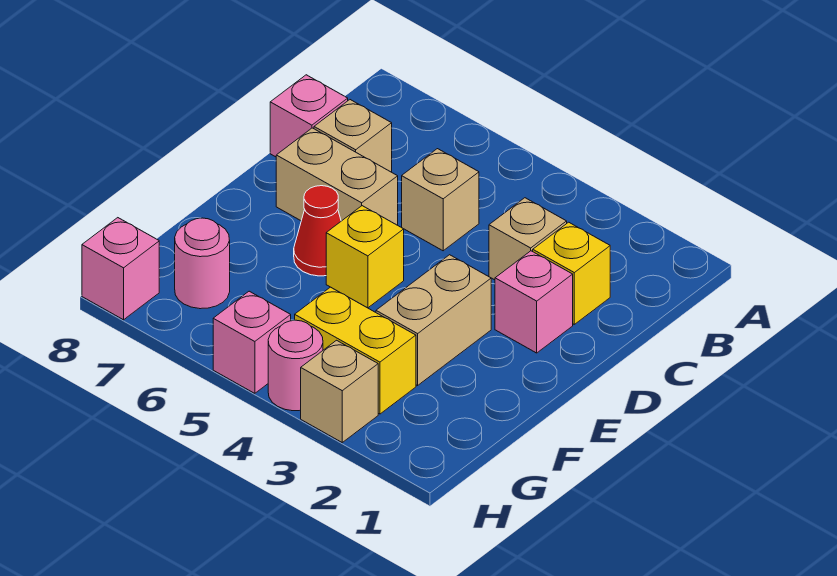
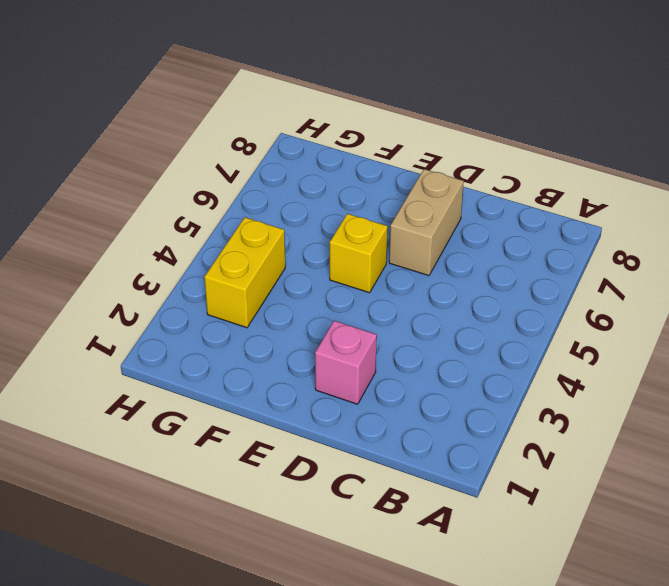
none -> yellow 1x1 brick [533,222,610,324]
none -> tan 1x1 brick [489,198,567,280]
none -> tan 1x1 brick [402,149,479,251]

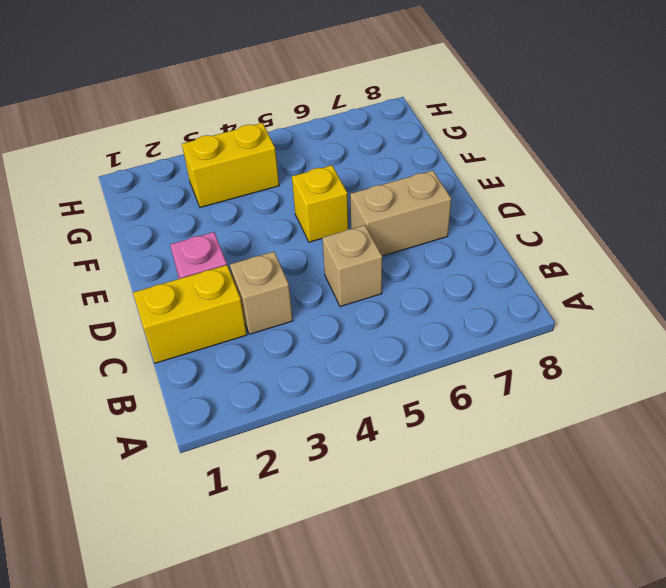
yellow 1x2 brick [133,265,247,363] -> yellow 1x1 brick [533,222,610,324]
none -> tan 1x1 brick [314,100,392,172]
none -> pink 1x1 brick [270,75,348,157]
none -> tan 1x2 brick [376,255,491,385]

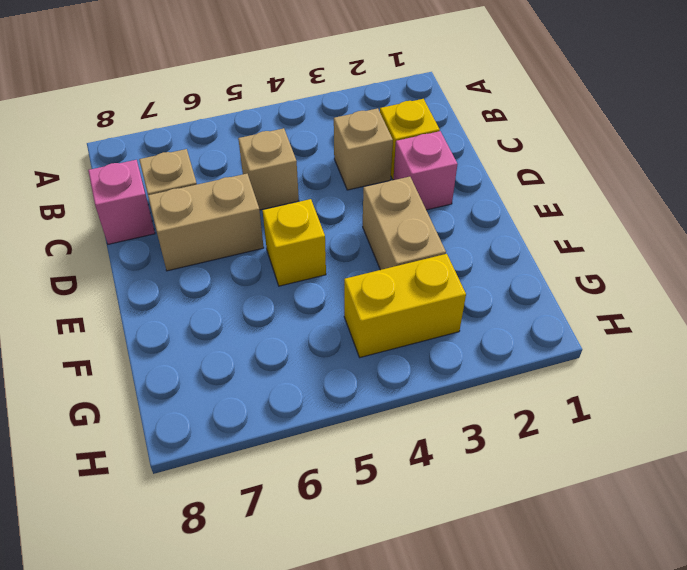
none -> red 1x1 cone [294,186,341,276]
none -> pink 1x1 round brick [175,218,230,309]
none -> tan 1x1 brick [301,340,378,442]

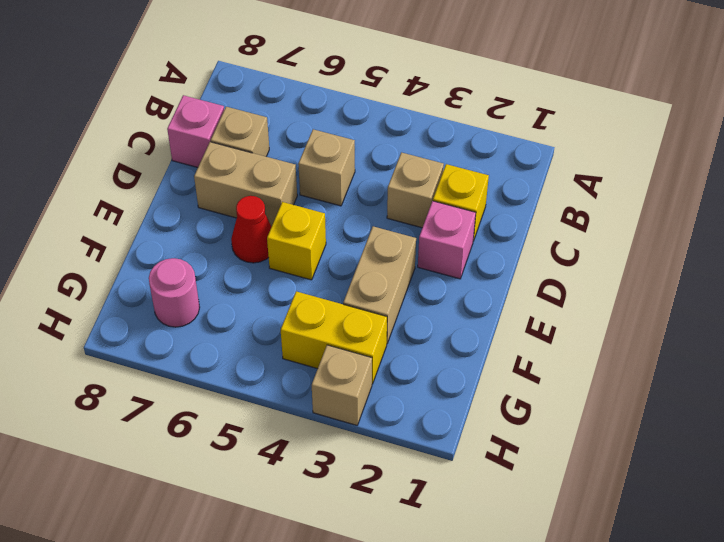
none -> pink 1x1 round brick [268,320,323,411]
none -> pink 1x1 brick [213,291,291,393]
none -> pink 1x1 brick [82,218,159,320]

